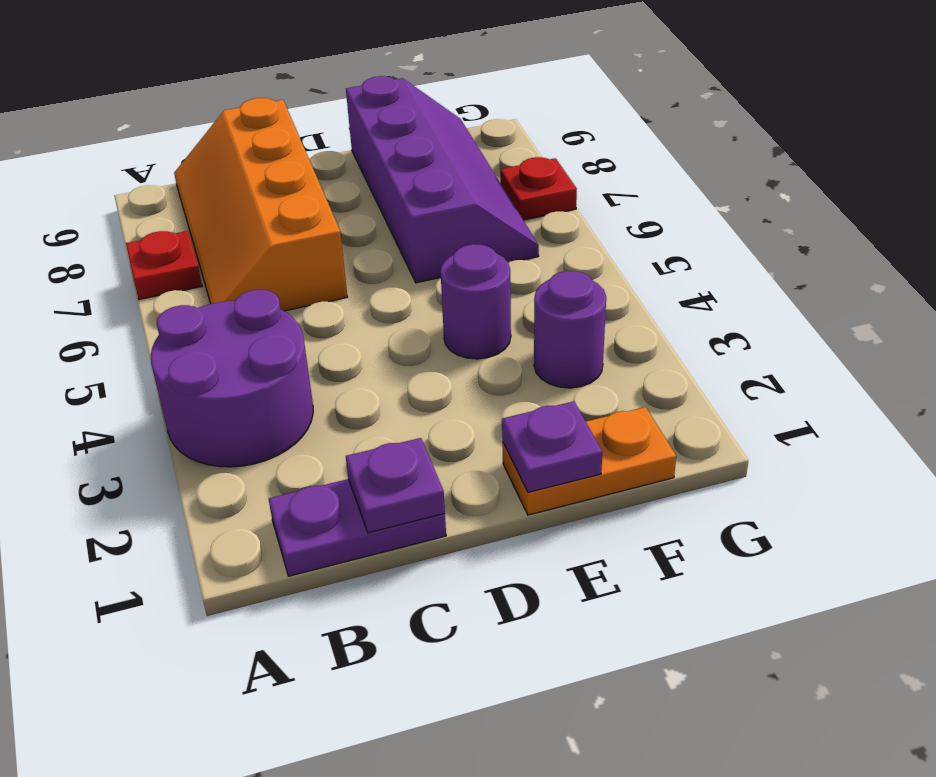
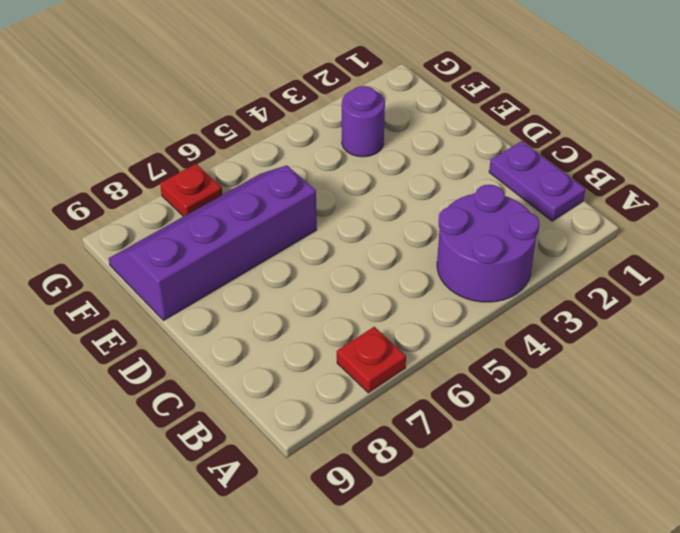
none -> orange 2x4 slope [174,98,348,311]
none -> orange 1x2 plate [503,407,676,515]

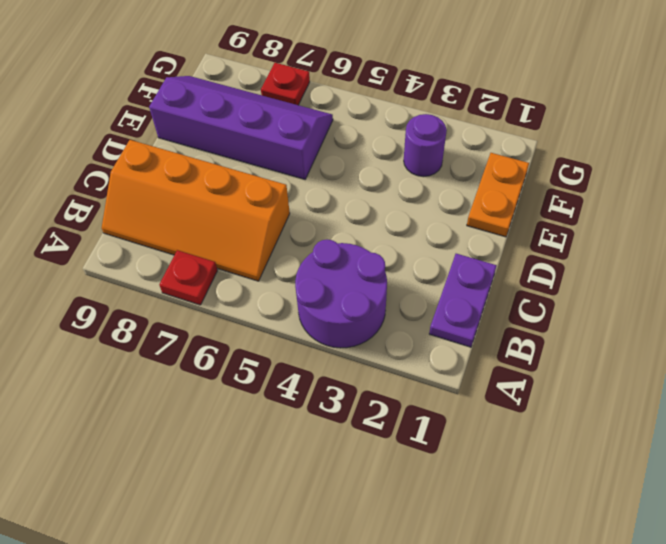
none -> purple 1x1 round brick [441,244,511,359]
none -> purple 1x1 plate [346,438,445,533]

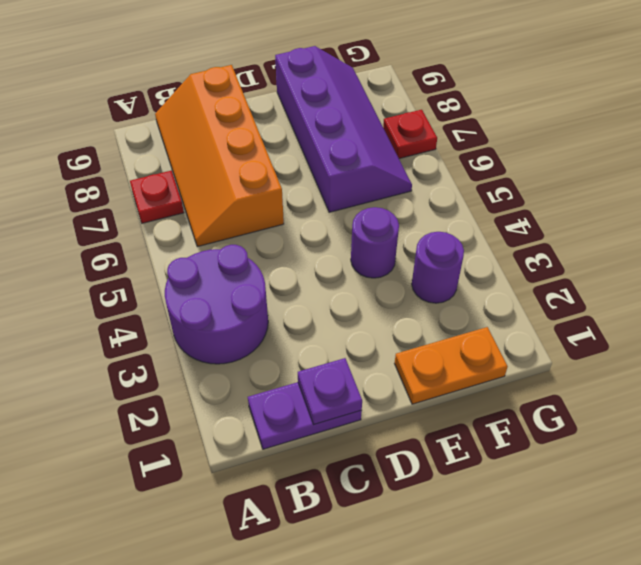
none -> purple 1x1 plate [502,401,603,492]

